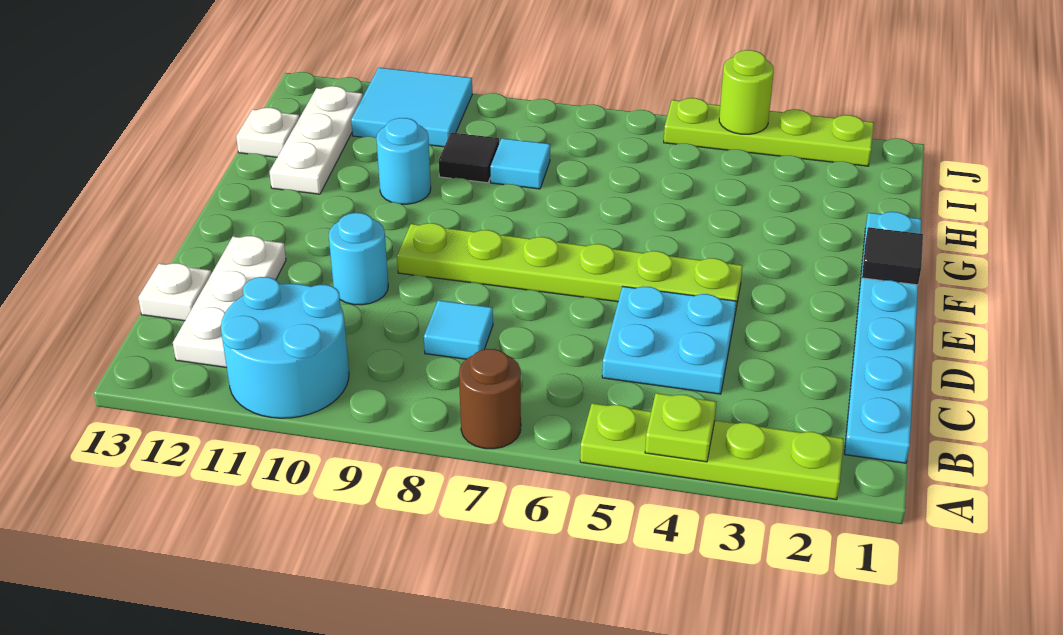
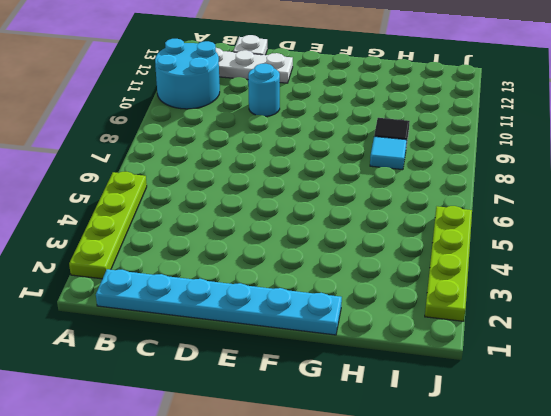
none -> brown 1x1 round brick [459,349,521,449]
none -> cyan 2x2 plate [602,286,736,394]
none -> cyan 1x1 tile [424,300,493,359]

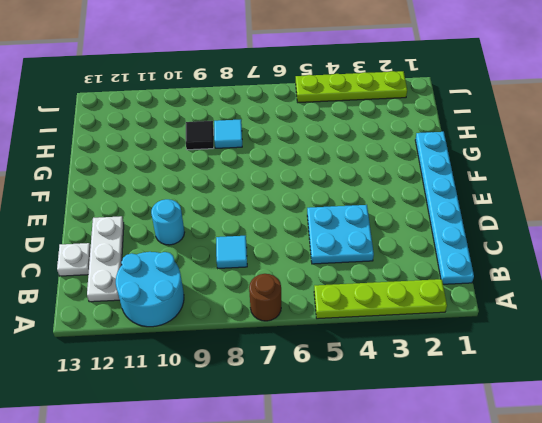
none -> lime 1x6 plate [397,223,743,313]
none -> cyan 1x1 round brick [376,118,431,204]
none -> white 1x3 plate [269,86,363,194]

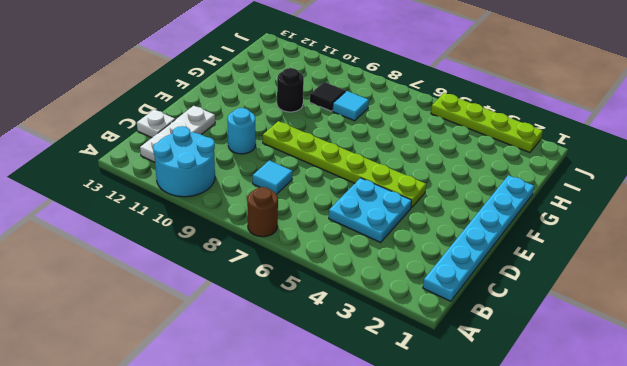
black 1x1 round brick [277,68,304,112] -> cyan 1x1 round brick [376,118,431,204]
none -> lime 1x4 plate [580,403,844,500]
none -> white 1x3 plate [269,86,363,194]
none -> white 1x1 plate [236,108,299,157]

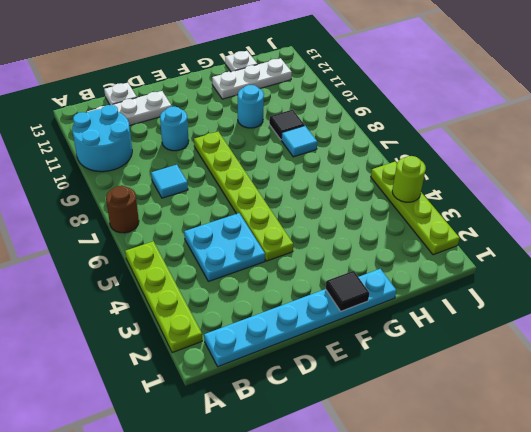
none -> cyan 2x2 tile [351,68,472,147]
none -> lime 1x1 plate [645,393,716,462]

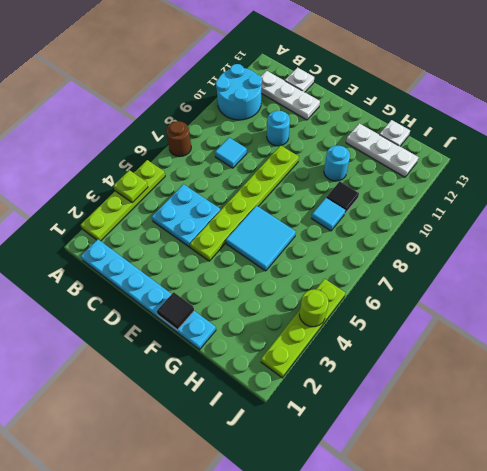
cyan 2x2 tile [226,206,296,271] -> cyan 2x2 tile moved to [351,68,472,147]

